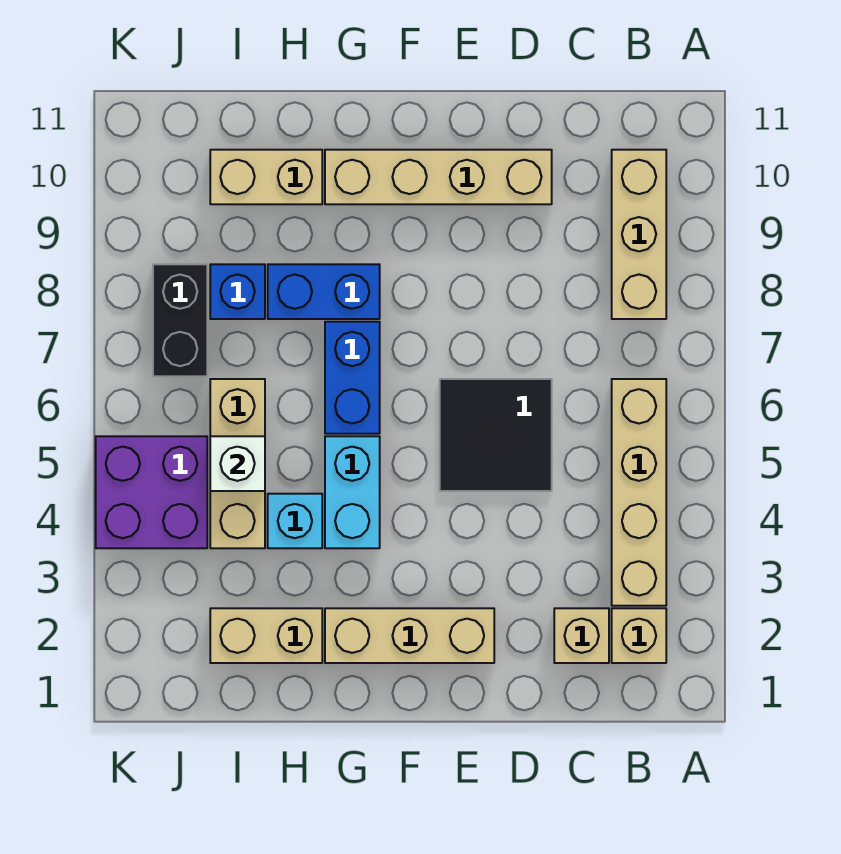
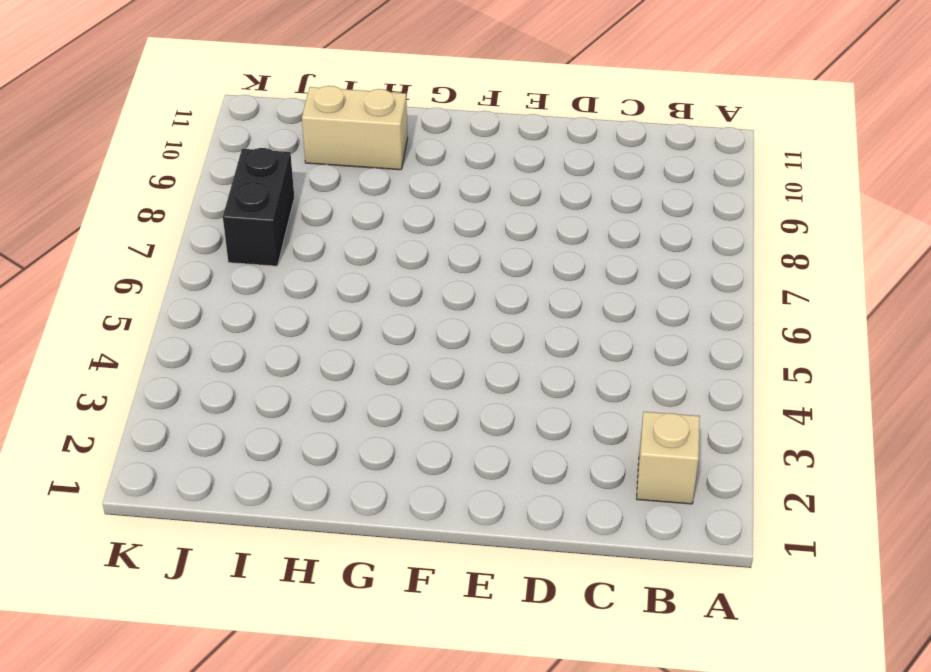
none -> tan 1x4 brick [612,379,666,606]
none -> tan 1x3 brick [612,150,666,319]
none -> tan 1x1 brick [554,608,609,663]

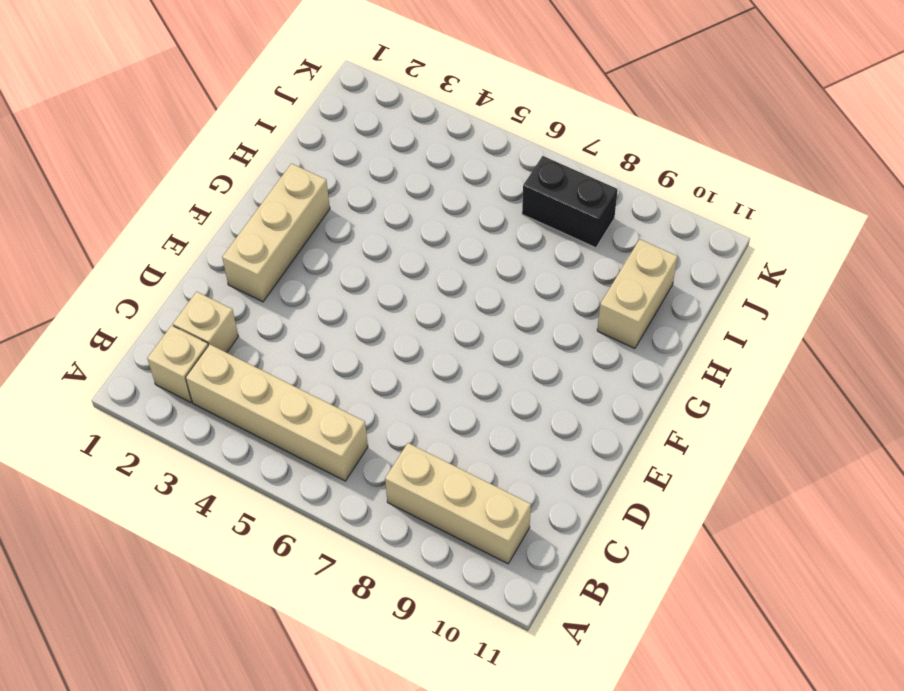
none -> black 2x2 tile [440,379,552,491]
none -> tan 1x4 brick [325,150,552,204]
none -> cyan 1x2 brick [325,436,380,548]

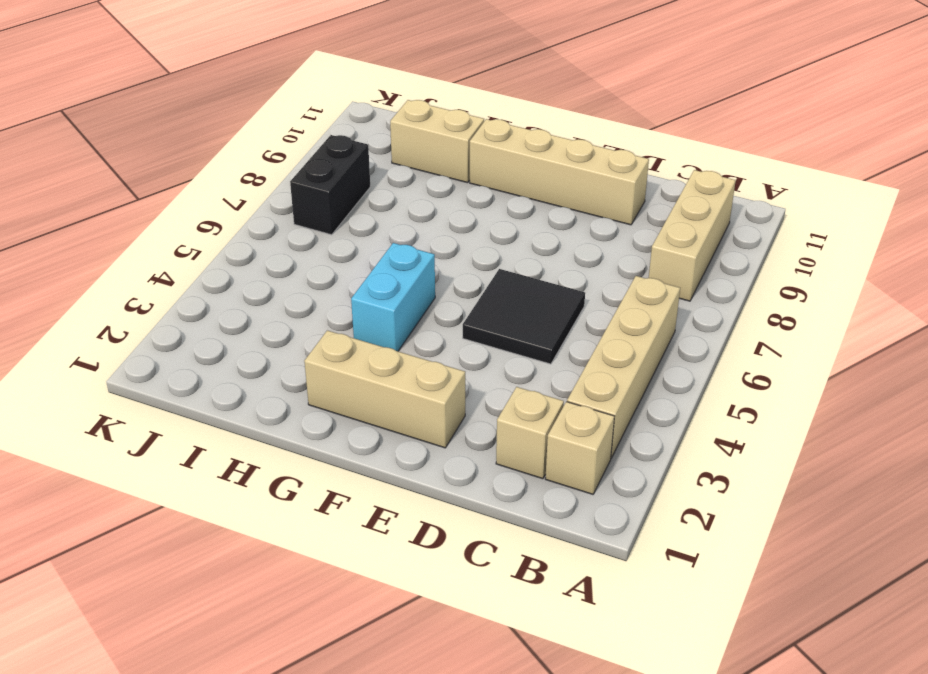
none -> blue 1x2 brick [325,322,380,434]
none -> blue 1x2 brick [268,264,380,319]
none -> tan 1x2 brick [210,608,322,663]

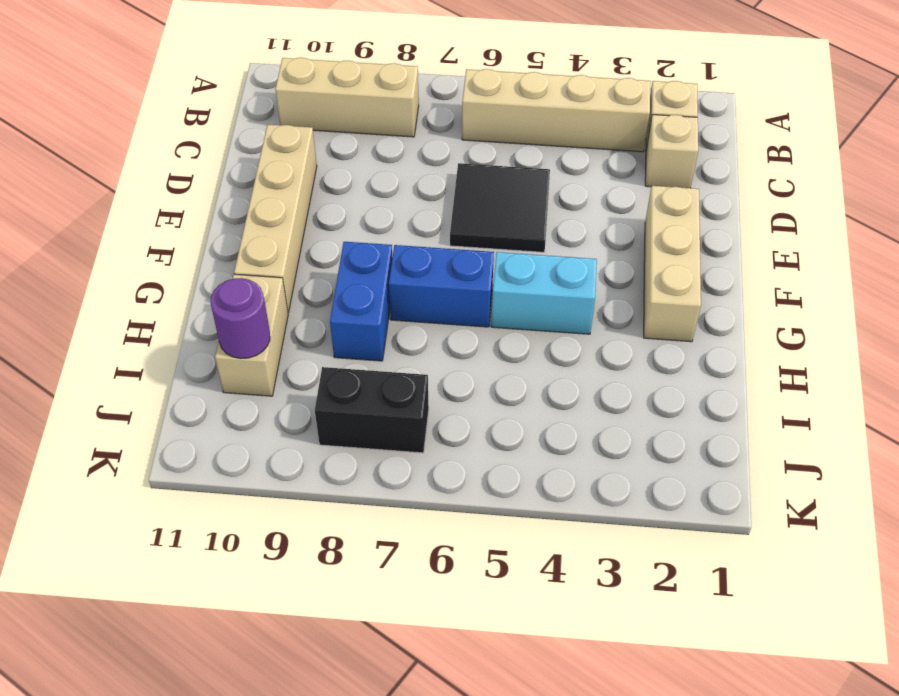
purple 1x1 round brick [211,278,270,358] -> none
none -> tan 1x2 brick [210,608,322,663]
none -> cyan 1x1 brick [268,494,322,548]
none -> tan 1x3 brick [210,379,265,548]

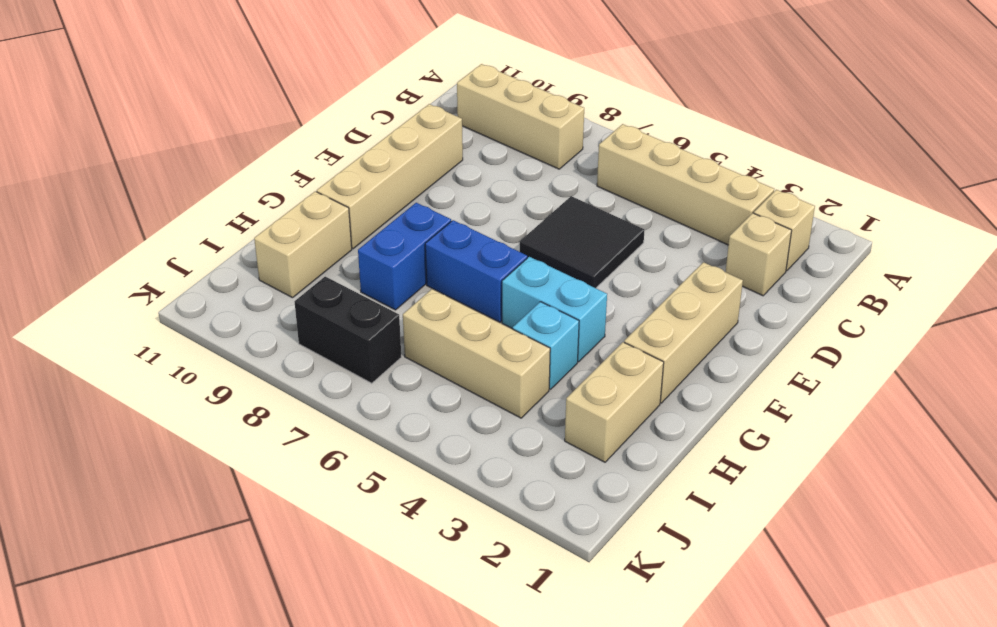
none -> blue 1x1 brick [210,264,265,319]
none -> purple 2x2 brick [96,436,207,548]
none -> white 1x1 brick [210,436,265,491]

